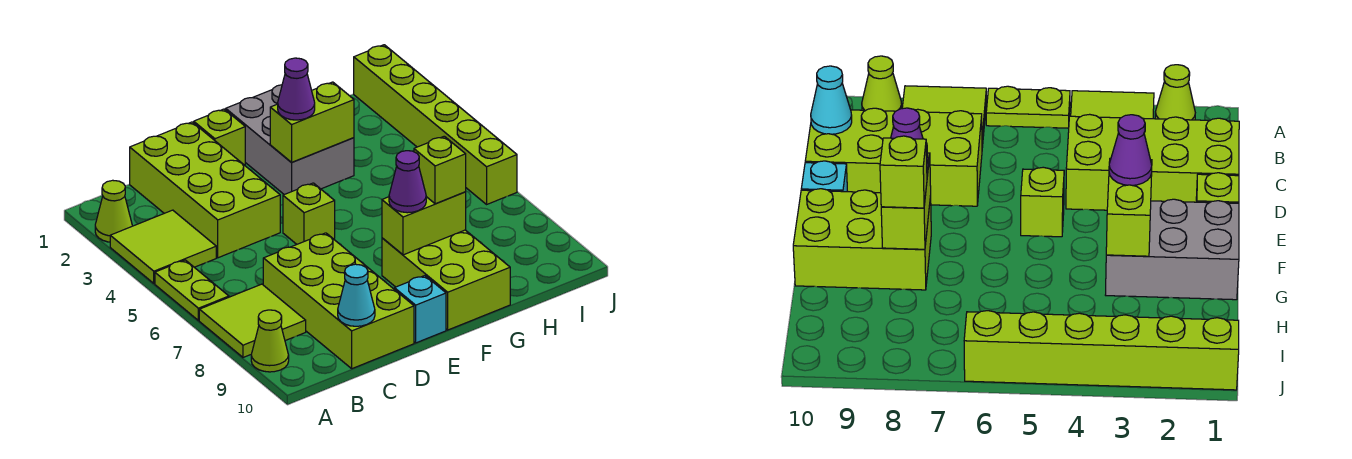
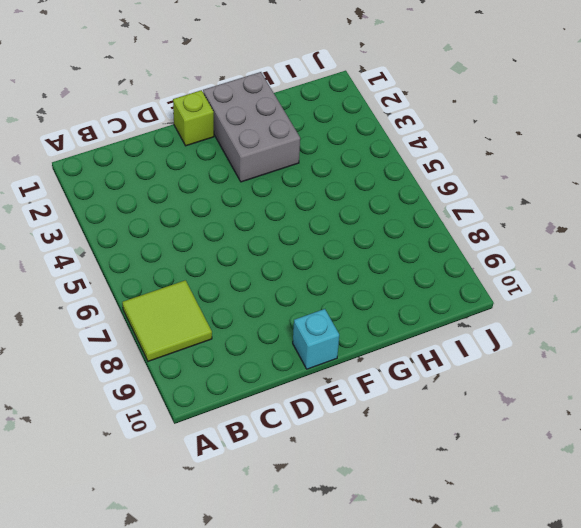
none -> lime 1x1 cone [95,180,132,242]
none -> lime 2x2 tile [110,210,216,283]
none -> lime 1x2 plate [155,260,229,320]

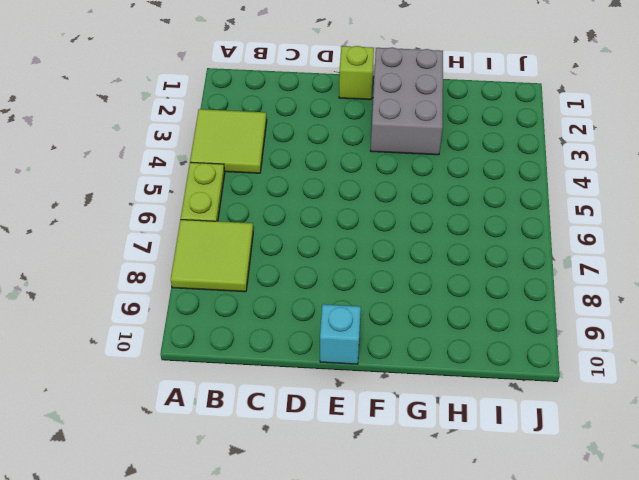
none -> lime 1x1 cone [95,180,132,242]
none -> lime 1x1 cone [251,310,289,372]
none -> lime 2x4 brick [130,122,280,258]

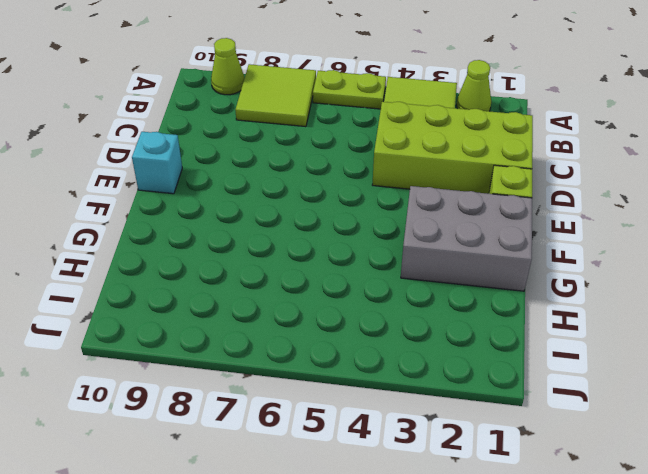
none -> lime 2x4 brick [263,233,414,369]
none -> lime 1x1 brick [283,183,335,244]
none -> lime 2x3 brick [382,230,510,330]

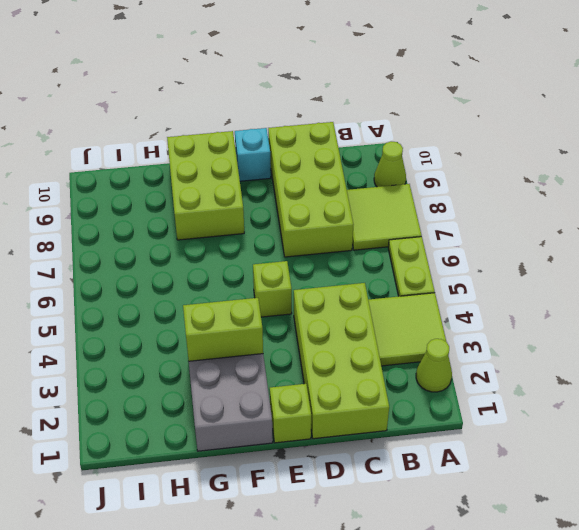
none -> lime 1x6 brick [354,45,517,204]
none -> cyan 1x1 cone [338,264,375,326]
none -> lime 1x2 brick [382,192,466,255]

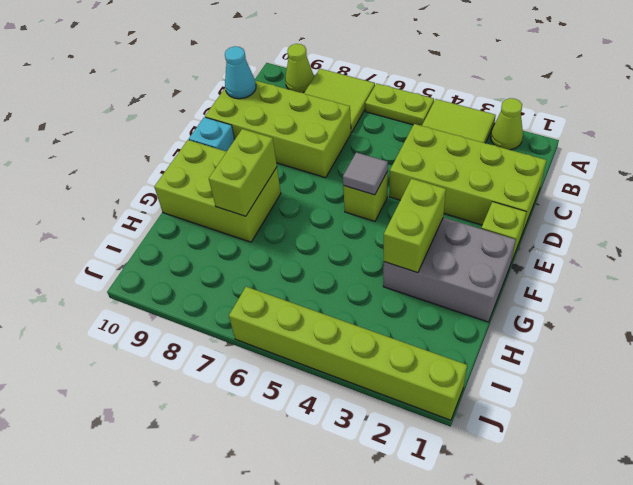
grey 1x1 tile [343,152,388,195] -> none
none -> purple 1x1 cone [278,58,315,120]
none -> purple 1x1 cone [389,151,426,213]
none -> lime 1x1 brick [414,136,466,204]

